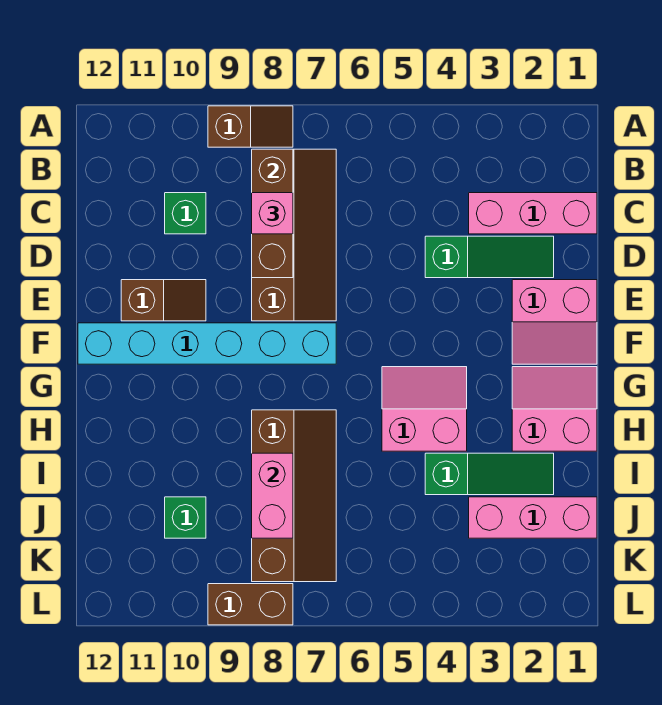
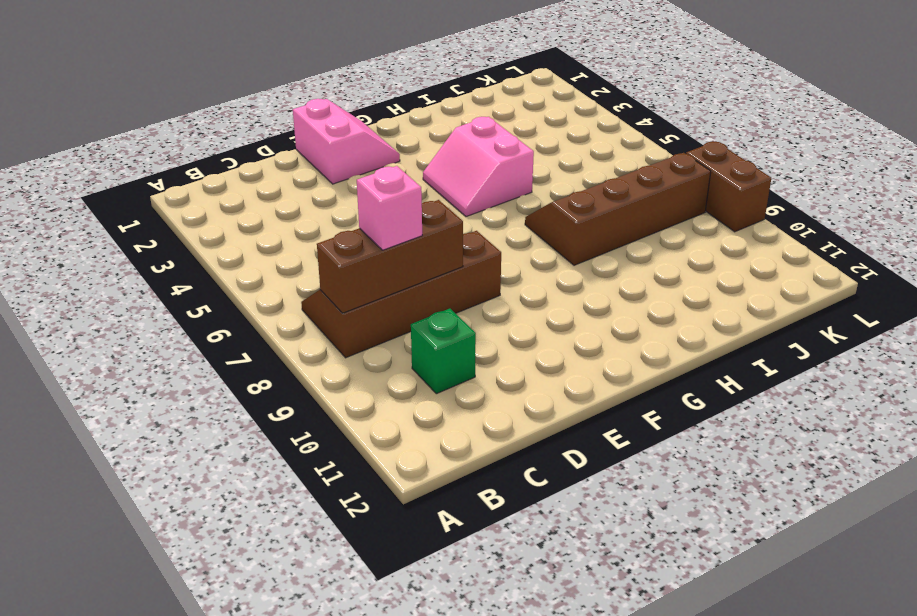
none -> brown 1x2 slope [208,106,293,147]
none -> pink 1x3 brick [469,193,597,234]
none -> green 1x3 slope [425,236,554,278]

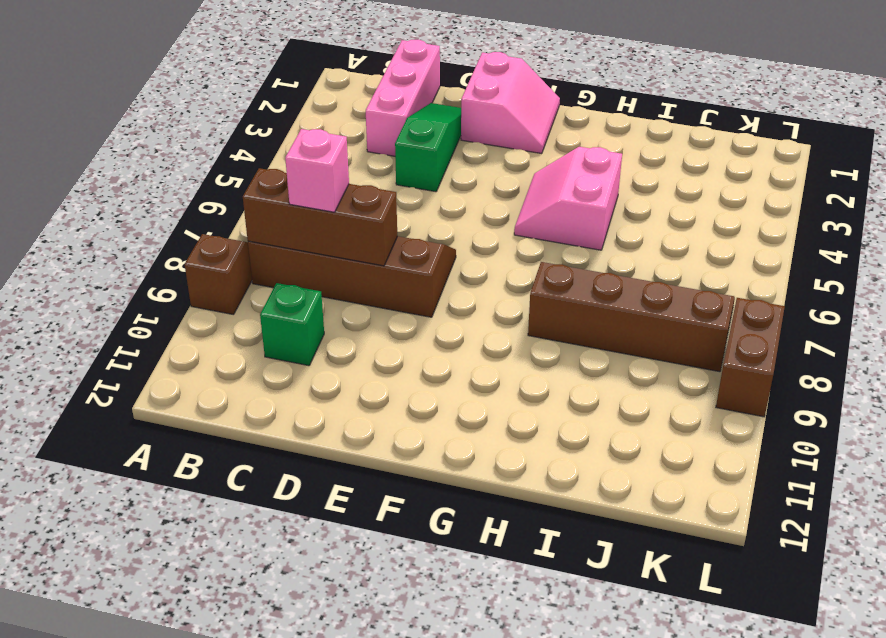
none -> brown 1x2 slope [121,280,206,321]
none -> cyan 1x6 brick [78,323,336,364]
none -> pink 2x2 slope [512,367,597,451]

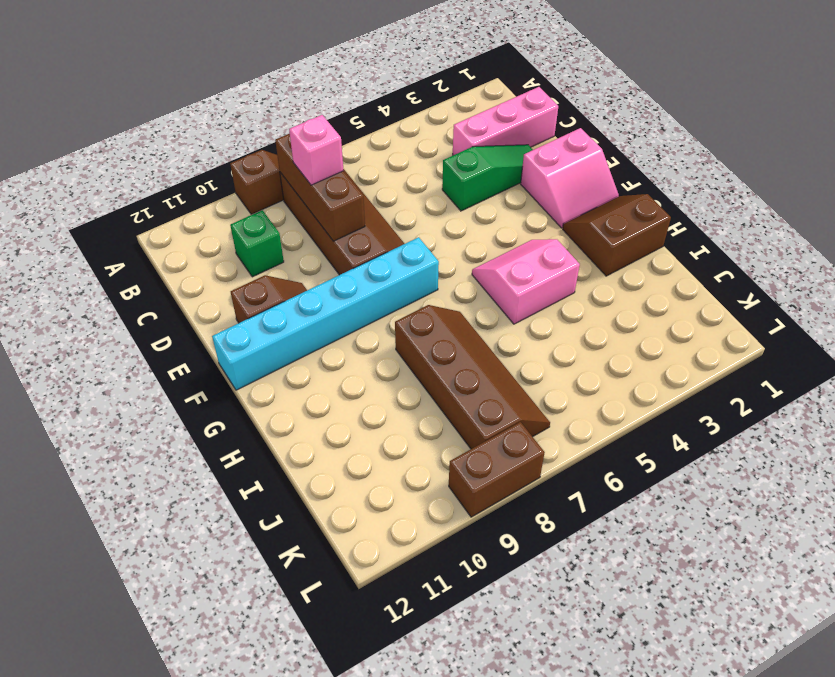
brown 2x2 slope [563,194,671,276] -> pink 2x2 slope [512,367,597,451]
none -> green 1x3 slope [425,453,554,495]
none -> pink 1x3 brick [469,497,597,538]
none -> green 1x1 brick [165,497,206,538]

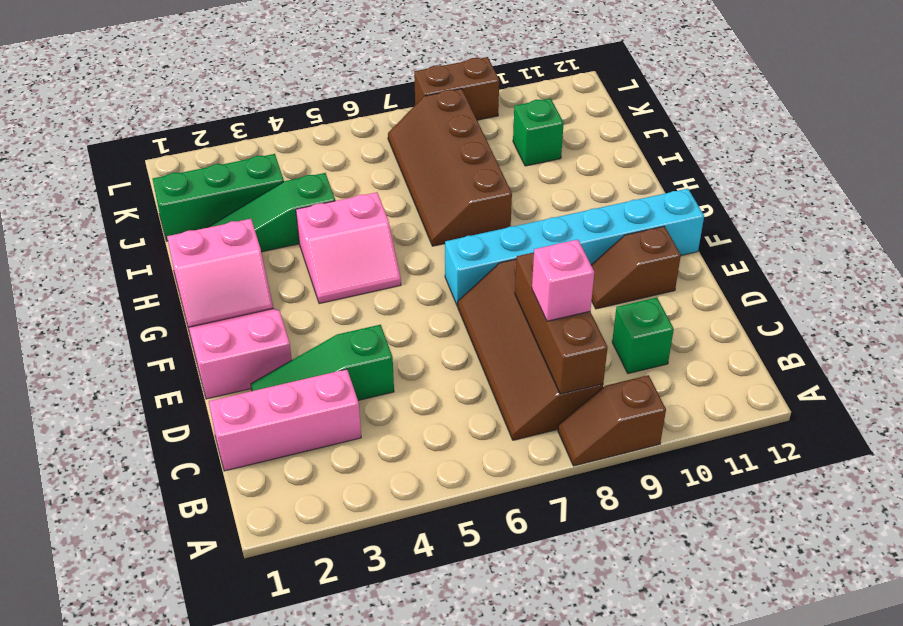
green 1x3 brick [153,154,284,241] -> pink 1x3 brick [469,497,597,538]
none -> pink 1x2 brick [252,453,293,538]

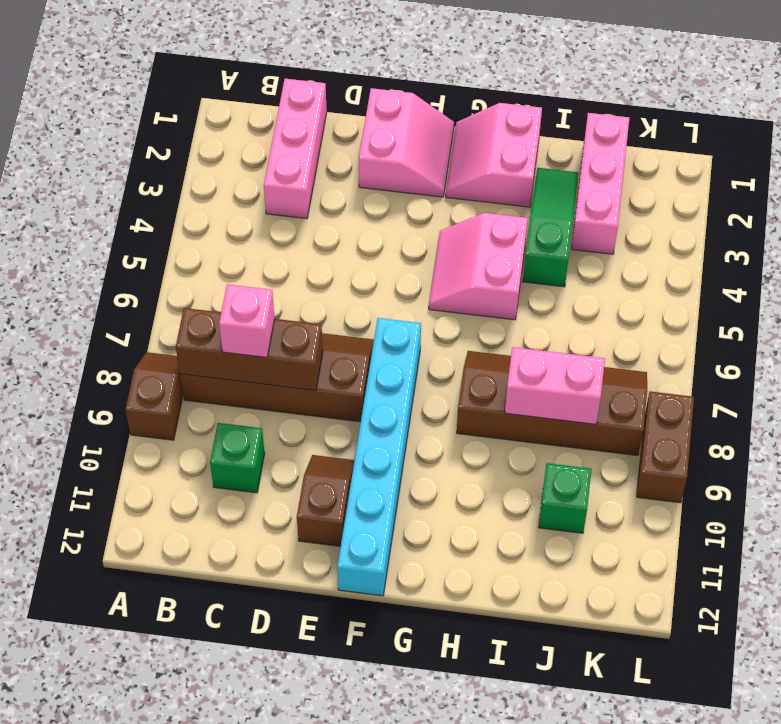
none -> green 1x3 slope [425,236,554,278]

